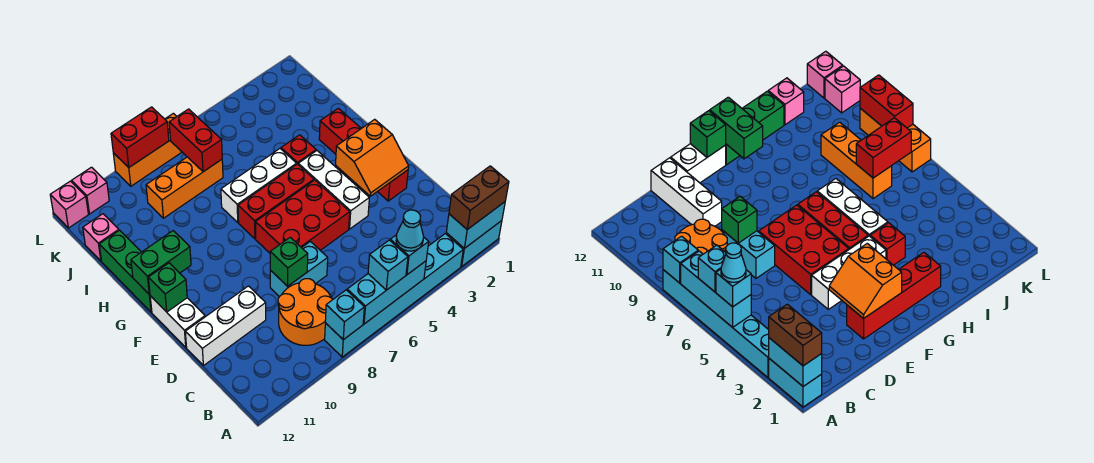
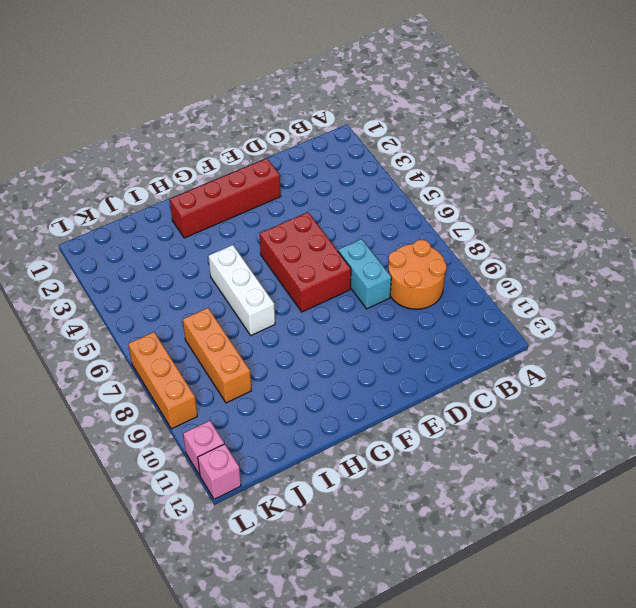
none -> cyan 1x2 brick [446,221,502,266]
none -> cyan 1x6 brick [325,234,463,357]
none -> white 1x3 brick [185,286,266,366]
none -> white 1x3 brick [298,151,369,229]

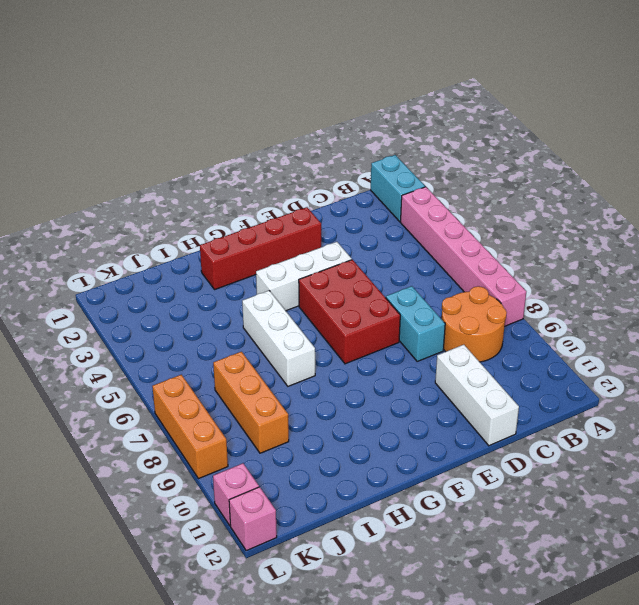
pink 1x6 brick [401,187,526,327] -> cyan 1x6 brick [325,234,463,357]
none -> white 1x2 brick [150,296,205,347]
none -> red 1x3 brick [238,164,314,239]
none -> green 1x3 brick [99,230,152,312]
none -> red 1x1 brick [281,135,316,164]

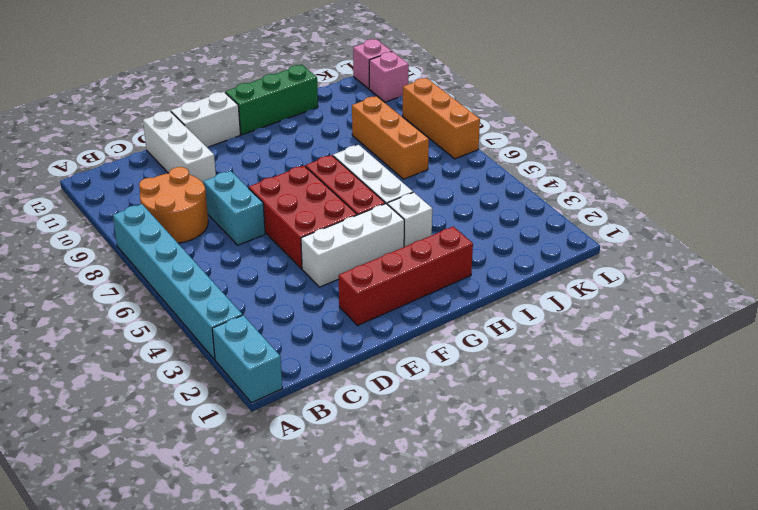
white 1x1 brick [387,192,432,247] -> red 1x1 brick [281,135,316,164]
none -> pink 1x1 brick [83,214,119,261]
none -> cyan 1x2 brick [446,202,505,248]
none -> cyan 1x3 brick [347,261,426,324]
none -> cyan 1x1 brick [325,290,364,340]

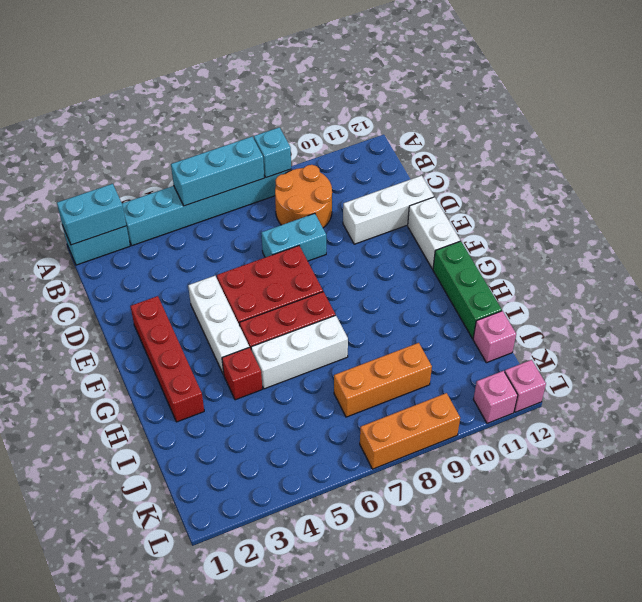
none -> green 1x1 brick [270,237,308,286]
none -> orange 2x2 slope [336,119,409,196]
none -> green 1x1 brick [148,263,187,312]
none -> green 1x2 brick [131,231,191,294]

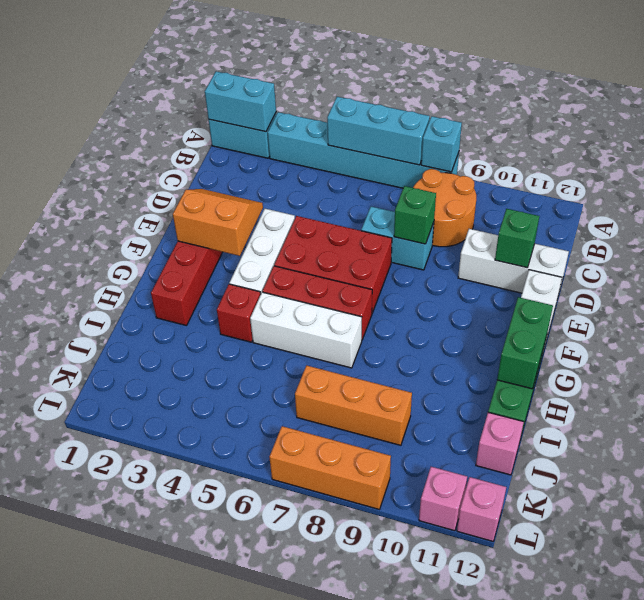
green 1x1 brick [495,209,539,268] -> green 1x1 brick moved to [148,263,187,312]
green 1x2 brick [497,297,553,389] -> green 1x2 brick turned to [131,231,191,294]
none -> red 1x2 brick [169,109,222,172]
none -> red 1x2 brick [111,107,169,167]
none -> brown 1x2 brick [449,166,509,230]
none -> cyan 1x1 brick [390,235,429,275]

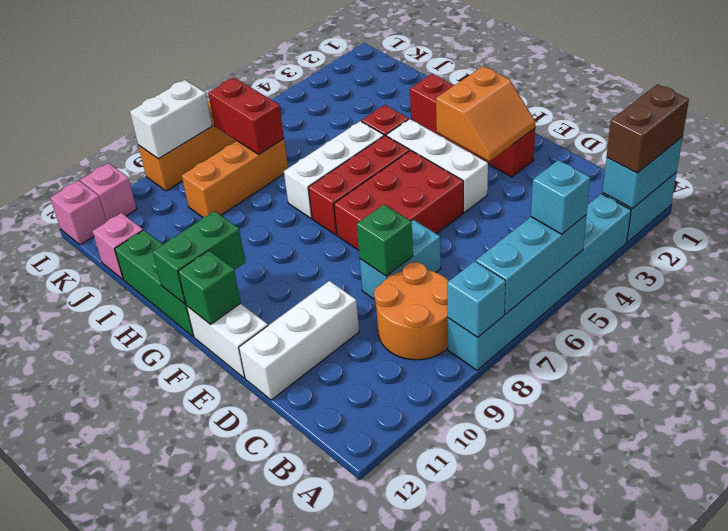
white 1x2 brick [130,80,212,159] -> red 1x2 brick [111,107,169,167]
none -> cyan 1x1 brick [368,240,408,290]
none -> cyan 1x1 cone [396,210,423,251]

